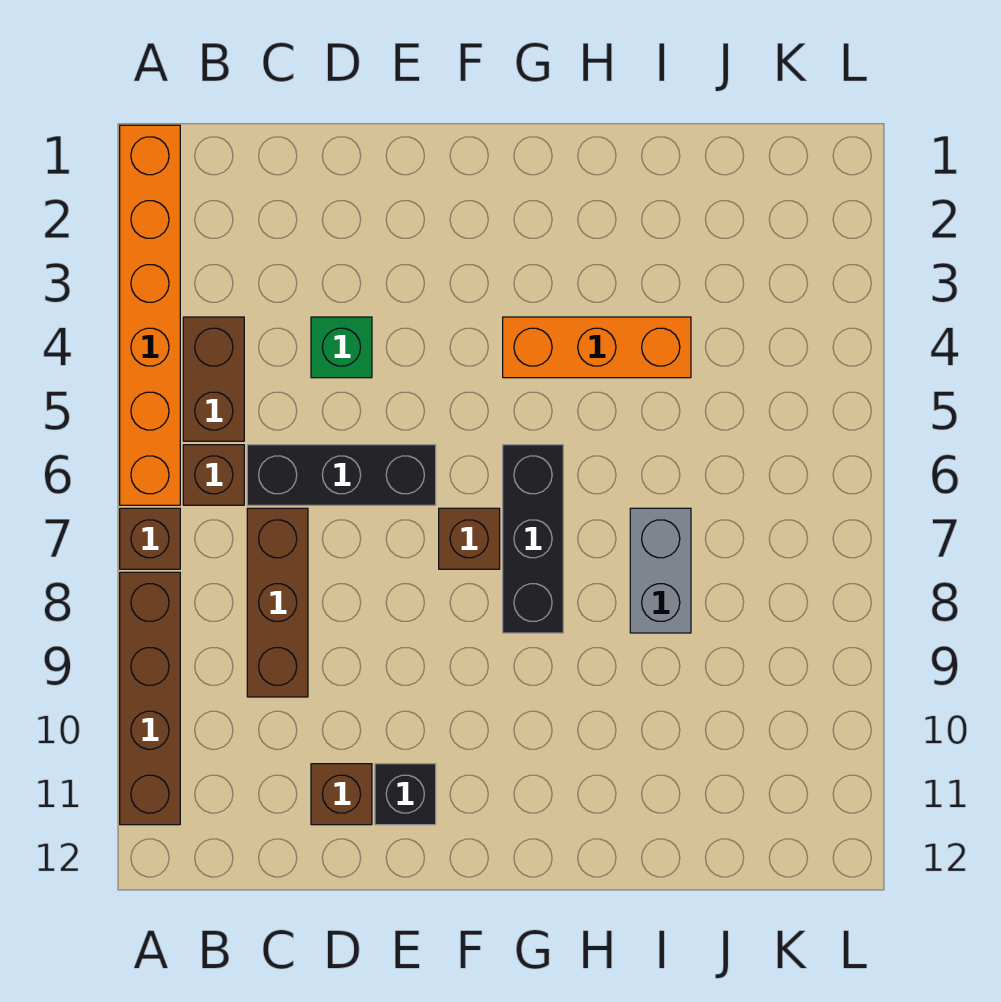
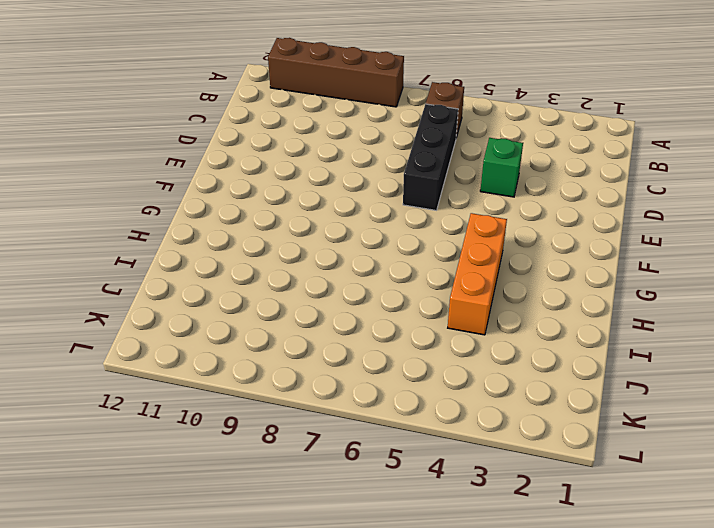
none -> orange 1x6 brick [120,125,180,505]
none -> brown 1x1 brick [120,508,180,569]
none -> brown 1x2 brick [183,317,244,441]

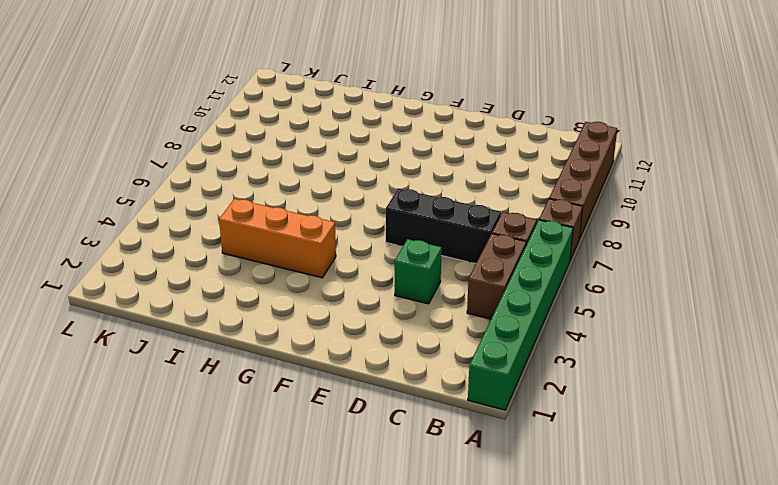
green 1x6 brick [468,220,573,410] -> orange 1x6 brick [120,125,180,505]
none -> brown 1x3 brick [247,508,308,697]
none -> brown 1x1 brick [311,764,372,825]
none -> black 1x1 brick [375,764,436,825]

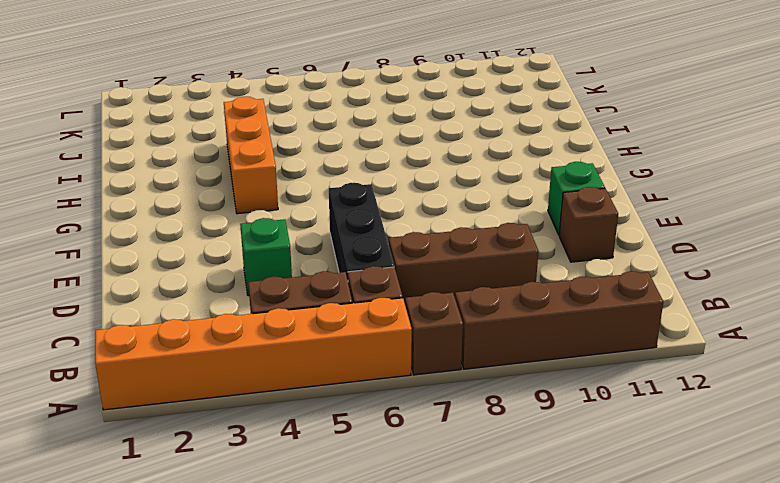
green 1x1 brick [548,162,605,235] -> black 1x1 brick [375,764,436,825]
none -> brown 1x1 brick [439,508,500,569]
none -> black 1x3 brick [503,445,563,633]
none -> grey 1x2 brick [630,508,691,633]

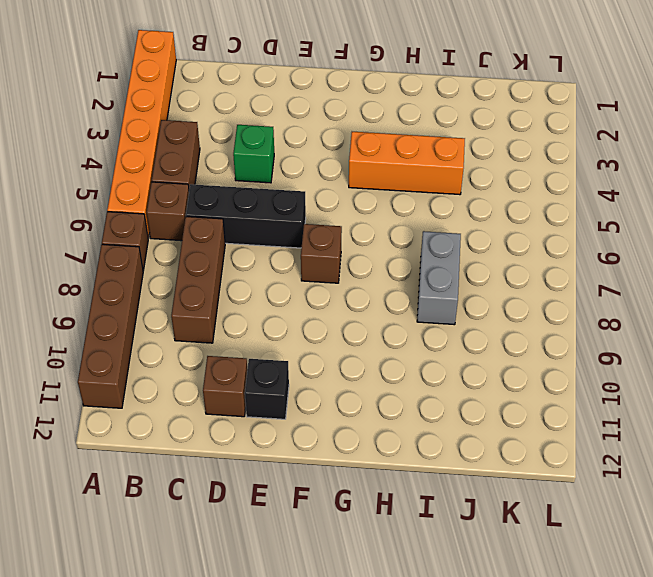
none -> black 1x3 brick [503,445,563,633]

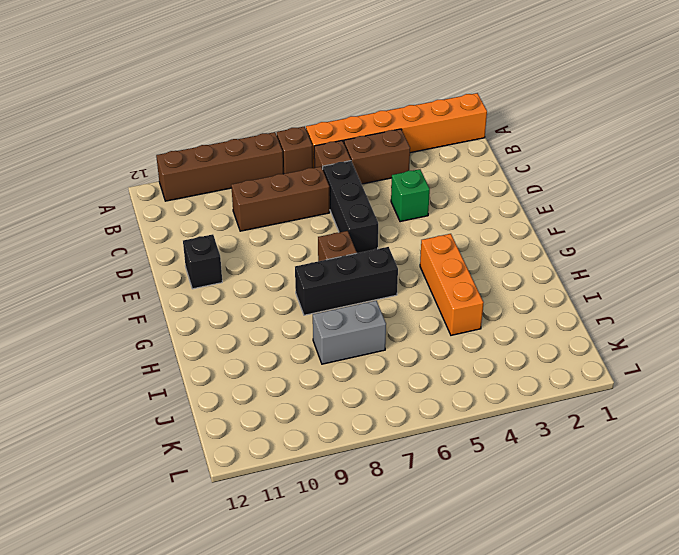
none -> brown 1x1 brick [311,764,372,825]

